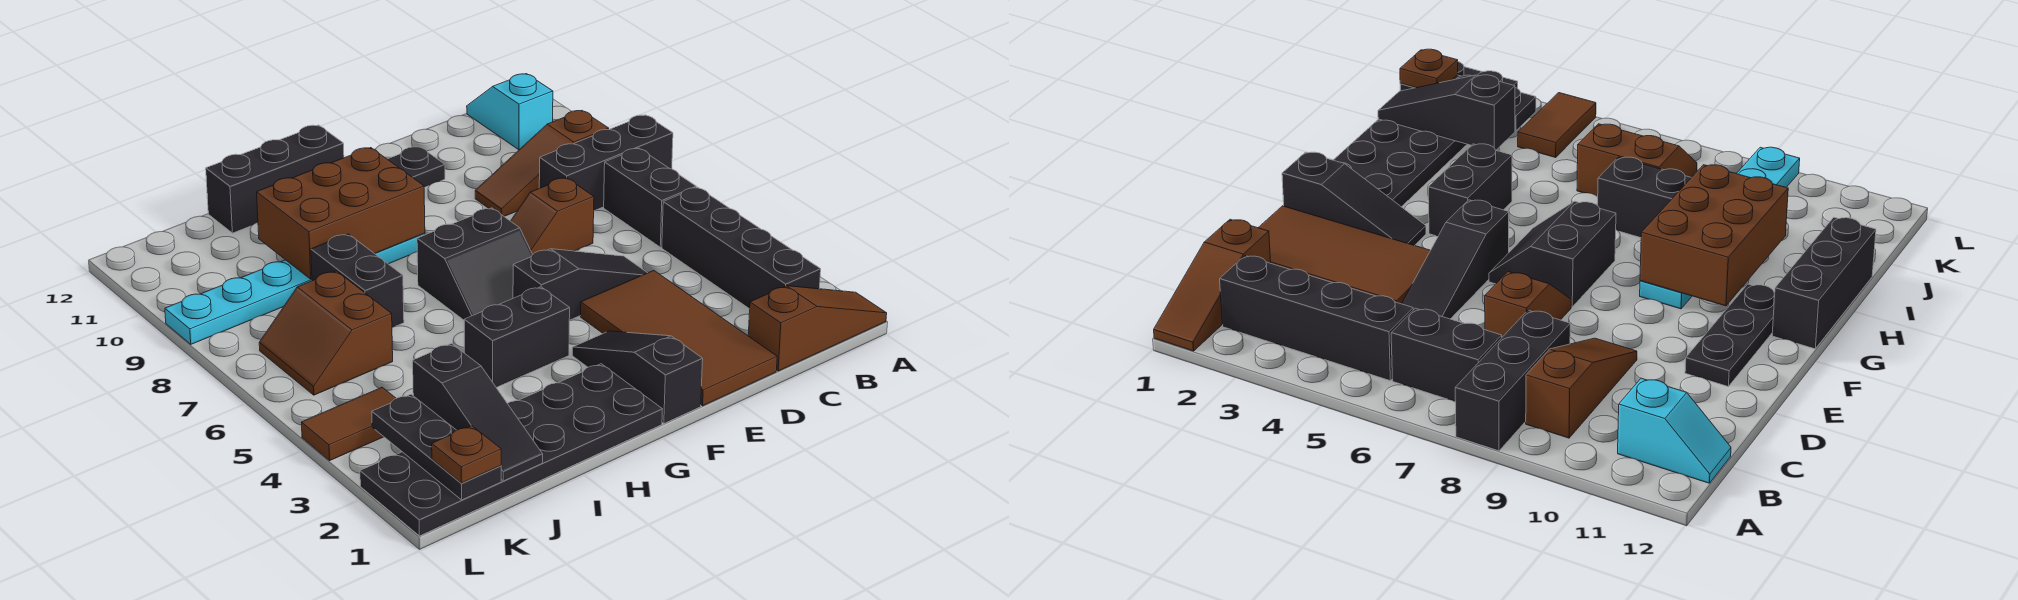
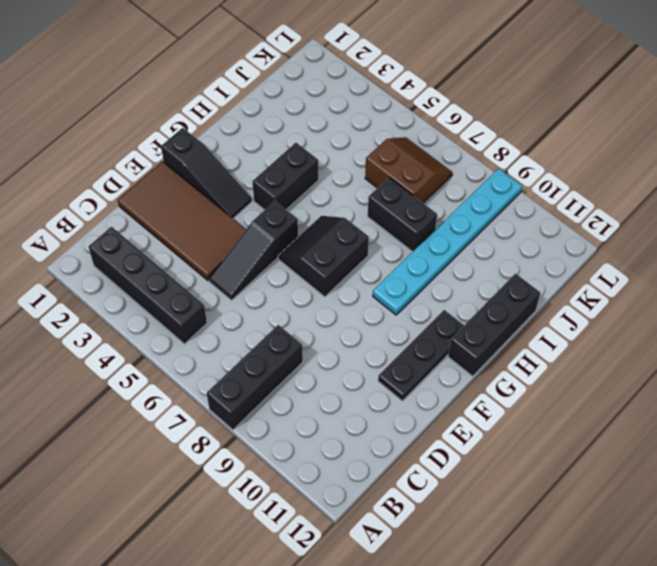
none -> brown 1x3 slope [748,286,887,371]
none -> black 1x2 brick [604,148,696,247]
none -> brown 1x3 slope [475,111,609,216]

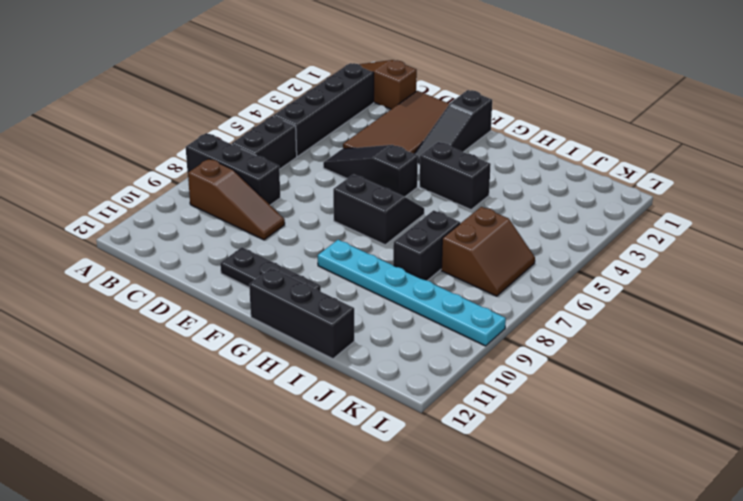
none -> cyan 1x2 slope [467,74,553,150]
none -> brown 1x2 slope [511,178,594,254]
none -> black 2x6 plate [360,364,662,536]

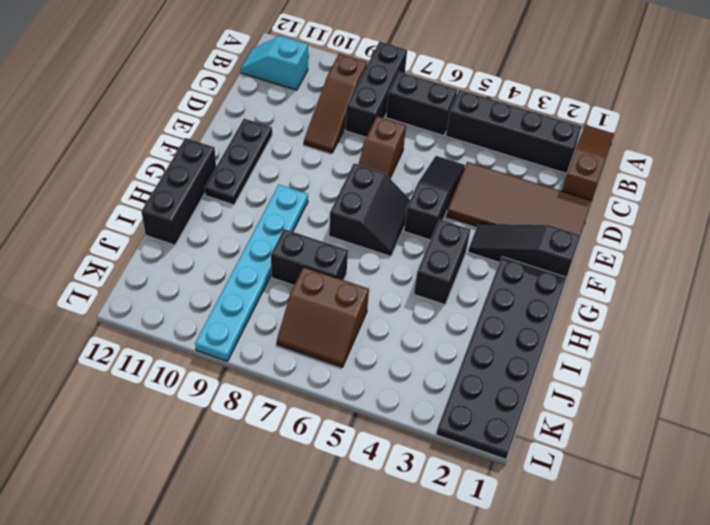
none -> brown 1x2 tile [301,387,396,460]
none -> brown 2x3 brick [257,148,425,279]
none -> black 1x3 slope [413,344,543,481]

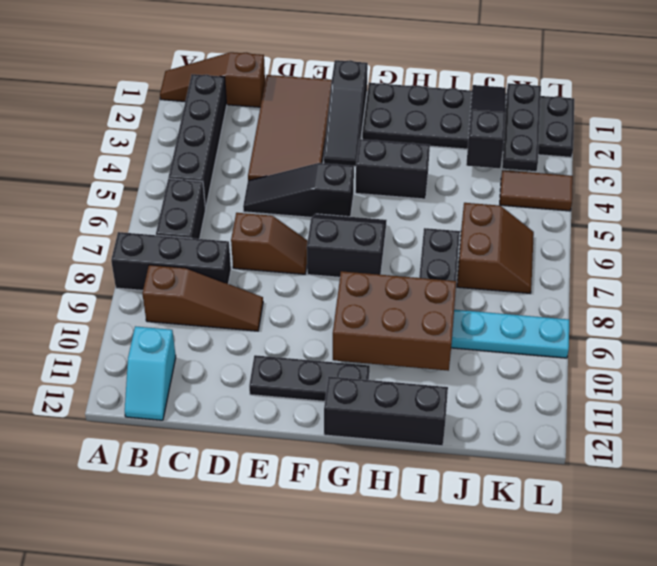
none -> brown 1x1 plate [432,426,501,483]

